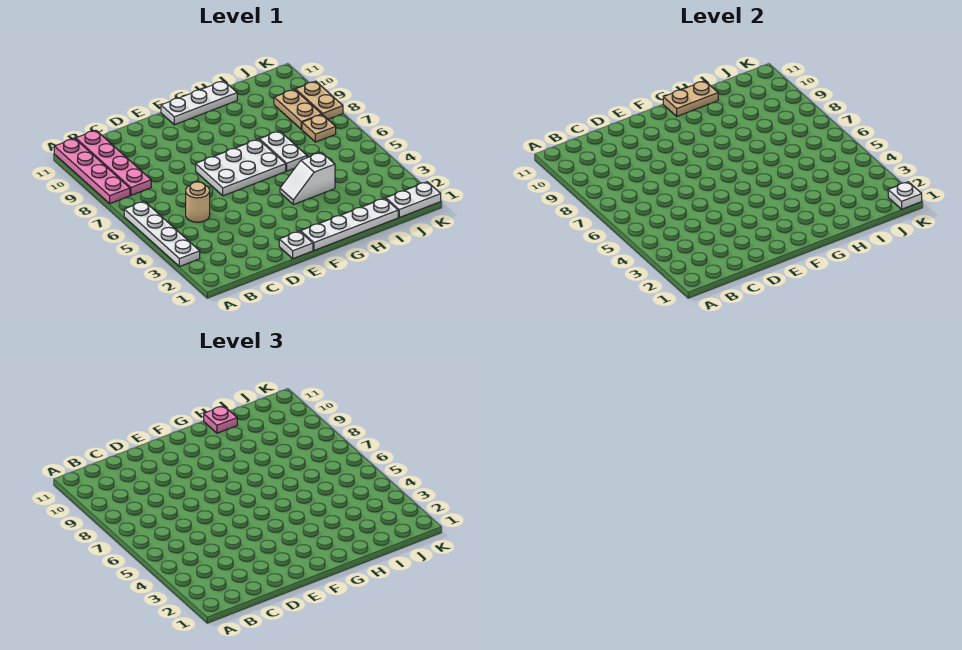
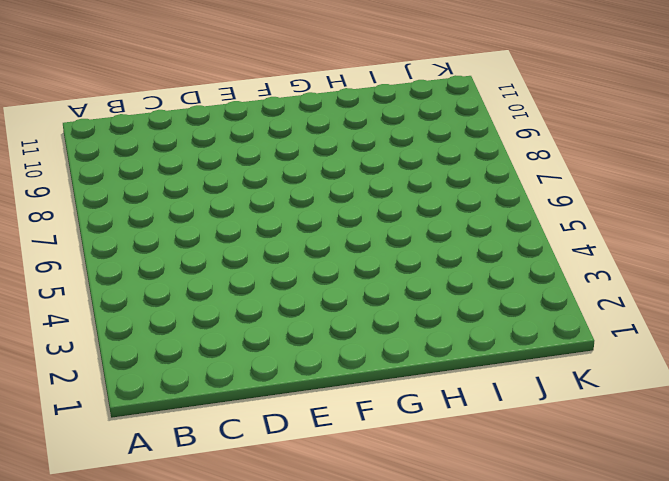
none -> white 1x4 plate [124,201,200,267]
none -> pink 1x4 plate [54,138,130,204]
none -> pink 1x4 plate [76,130,151,195]

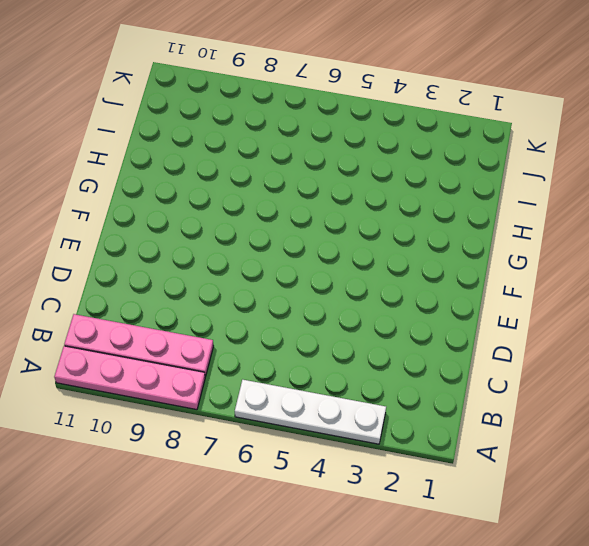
none -> tan 1x1 round brick [186,182,210,222]
none -> white 1x1 plate [279,231,313,259]
none -> white 2x3 plate [196,139,286,196]

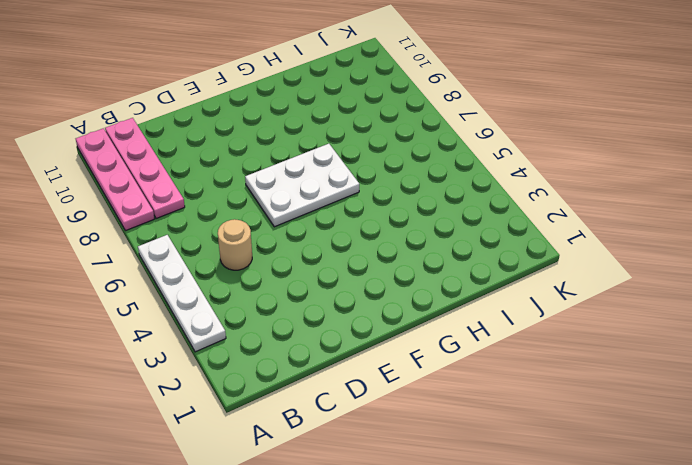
none -> white 1x1 plate [279,231,313,259]
none -> white 1x4 plate [301,198,398,250]
none -> white 1x3 plate [161,81,237,125]

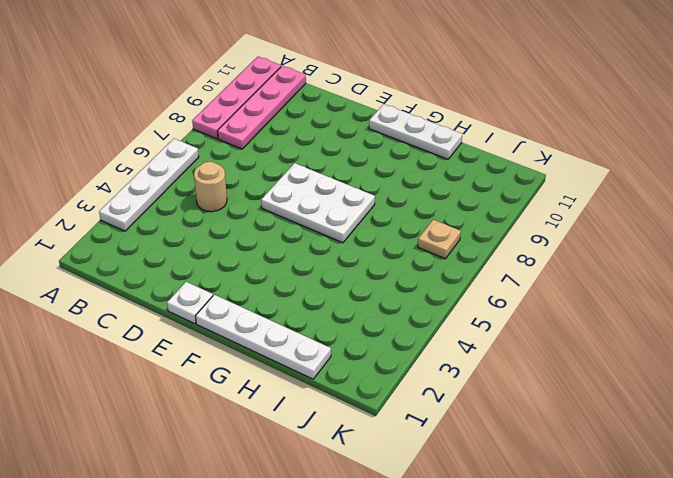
none -> white 1x2 slope [280,152,335,205]
none -> white 1x2 plate [259,131,307,171]
none -> white 1x2 plate [386,182,441,217]

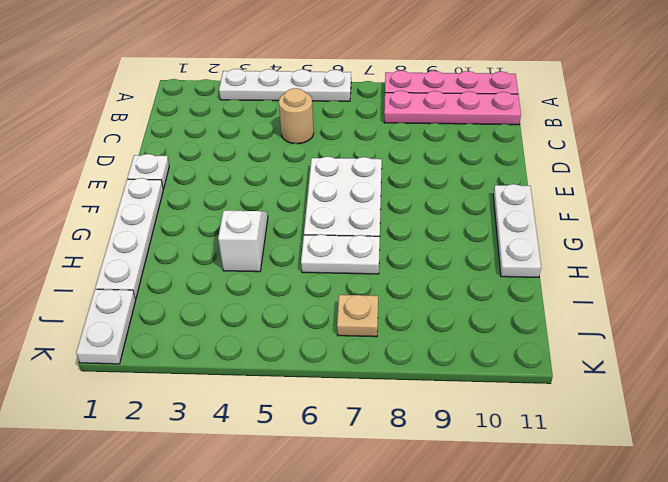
none -> tan 1x2 plate [274,89,322,130]
none -> tan 1x2 plate [295,81,343,119]
none -> tan 1x2 plate [663,81,718,116]

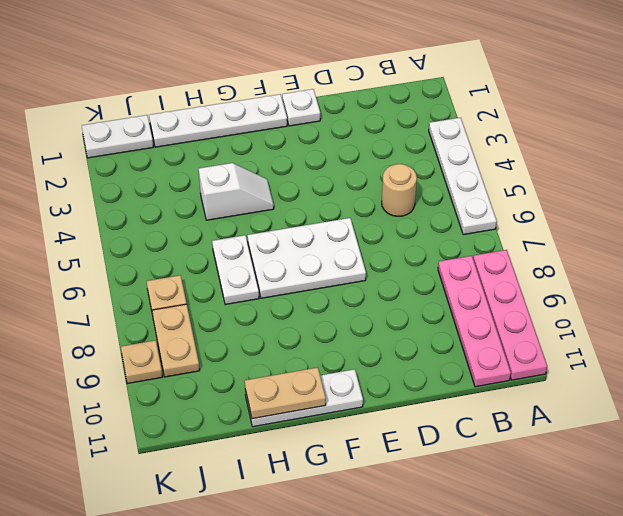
tan 1x1 plate [121,340,162,384] -> tan 1x2 plate [295,81,343,119]
none -> white 1x1 plate [888,182,922,209]
none -> pink 1x1 plate [204,406,237,433]

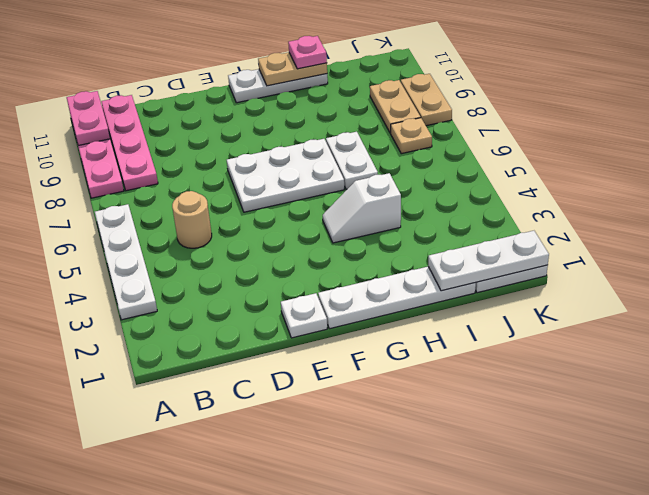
pink 1x2 plate [67,91,110,146] -> none
white 1x3 plate [428,231,549,291] -> white 1x1 plate [888,182,922,209]

